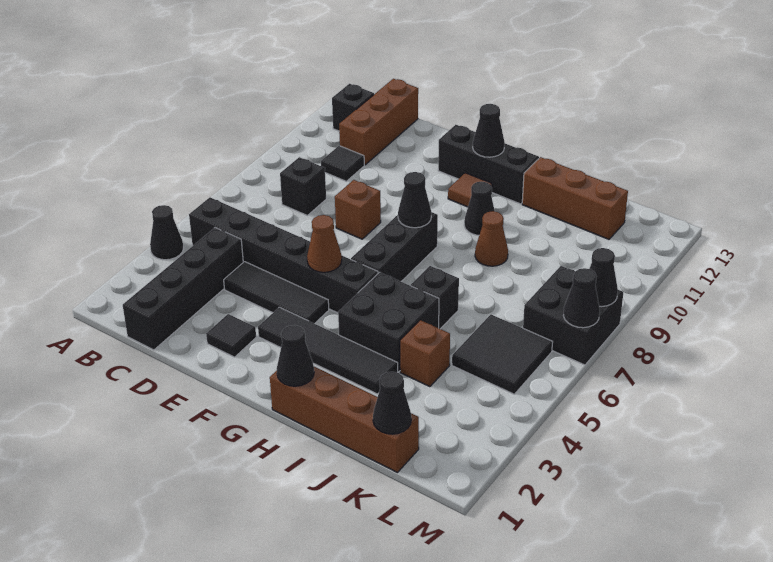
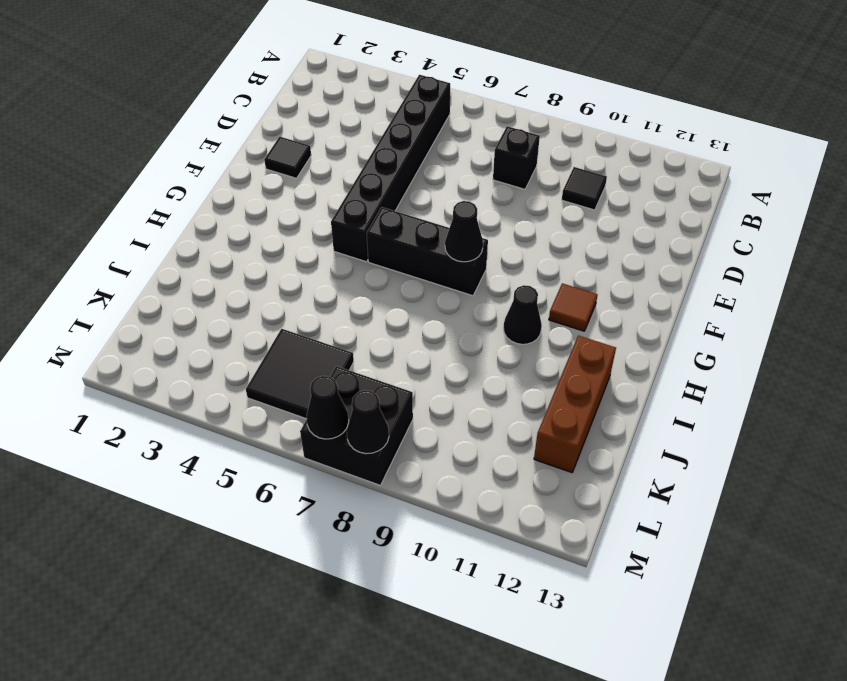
none -> black 1x1 cone [150,205,183,260]
none -> black 1x1 brick [332,84,374,131]
none -> black 1x4 brick [123,228,243,350]
none -> brown 1x3 brick [339,79,418,165]

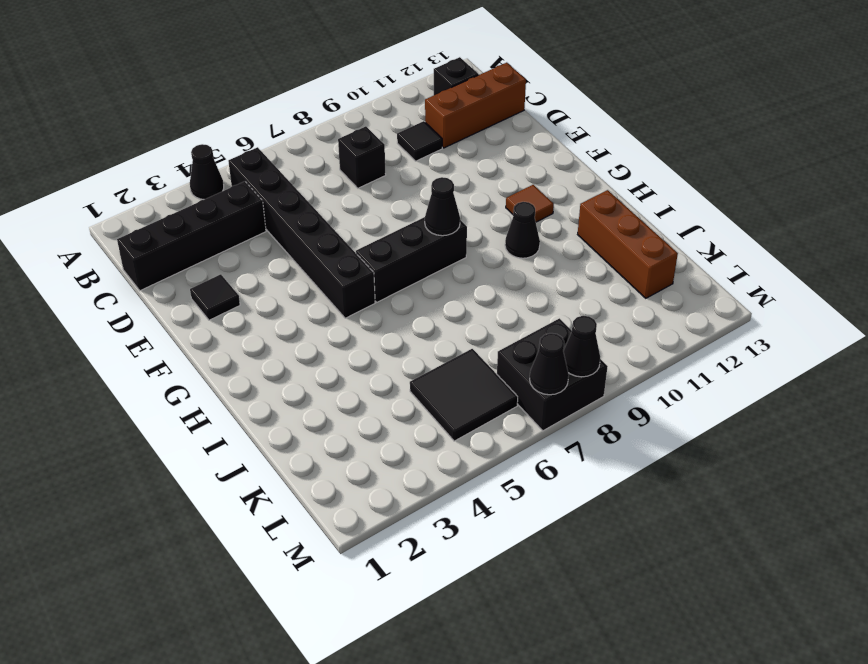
none -> black 1x3 tile [224,262,329,324]
none -> brown 1x1 brick [335,180,381,239]
none -> black 1x4 tile [258,307,398,394]
none -> black 1x3 brick [438,125,539,204]

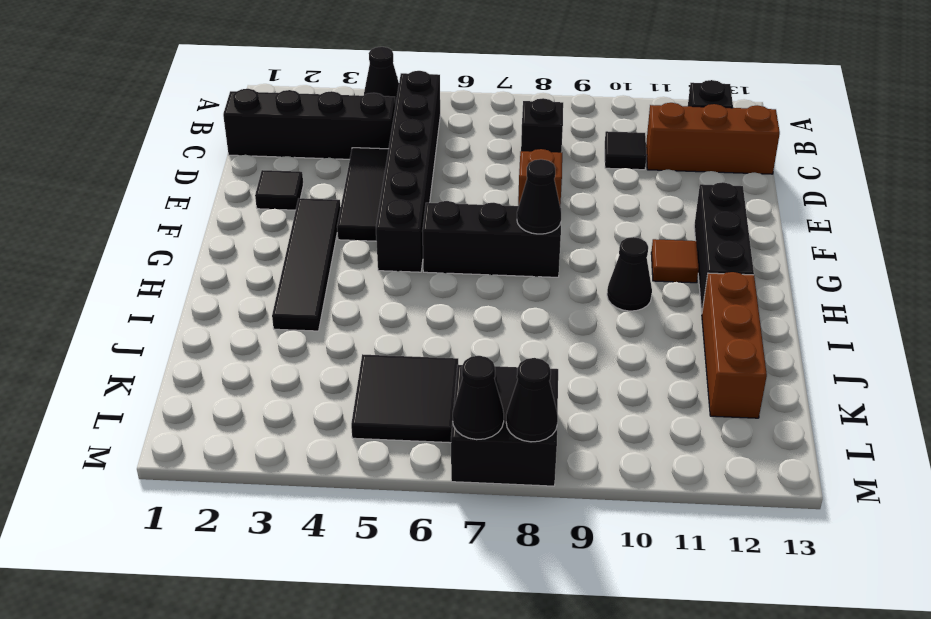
none -> brown 1x4 brick [270,367,419,473]
none -> black 2x2 brick [338,272,439,372]
none -> black 1x1 brick [411,266,459,329]
none -> brown 1x1 cone [475,211,508,266]

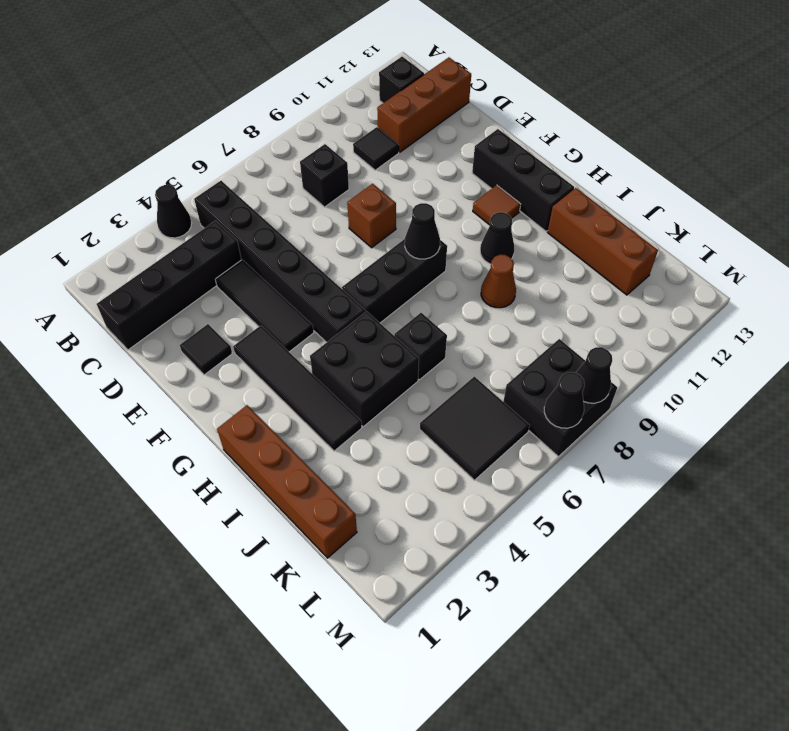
none -> brown 1x1 brick [400,320,450,387]
none -> brown 1x1 cone [307,215,342,272]
none -> black 1x1 cone [473,104,505,157]
none -> black 1x1 cone [277,325,314,386]

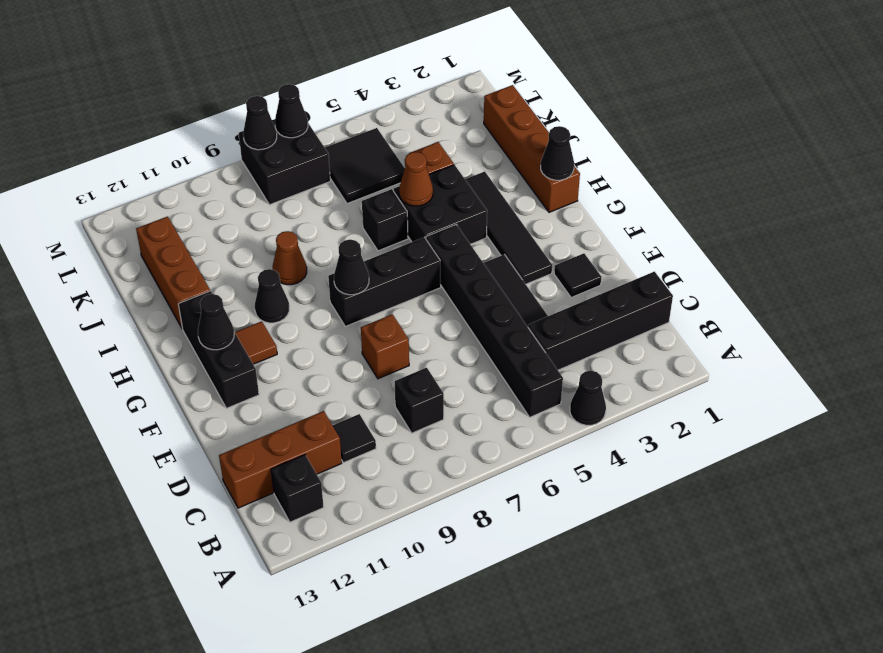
brown 1x1 cone [399,152,433,206] -> brown 1x1 cone moved to [307,215,342,272]
none -> black 1x1 cone [373,372,411,434]

